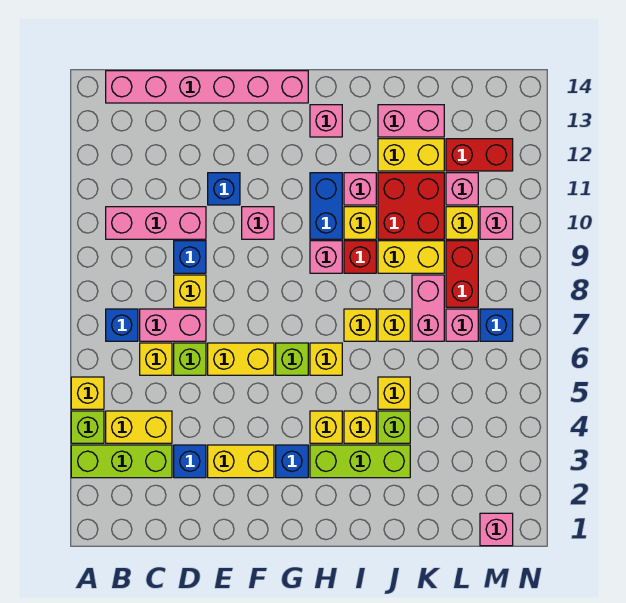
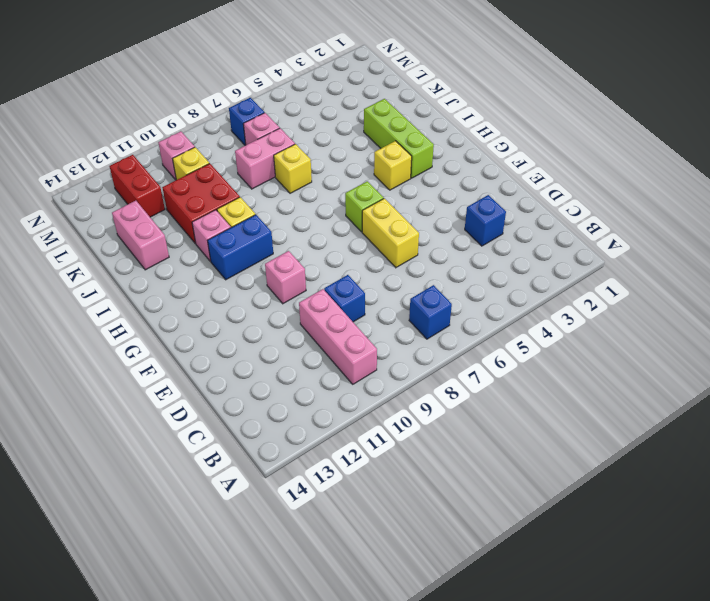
none -> lime 1x3 brick [71,445,172,478]
none -> lime 1x1 brick [71,411,104,443]
none -> yellow 1x1 brick [71,377,104,409]
none -> yellow 1x2 brick [106,411,172,443]

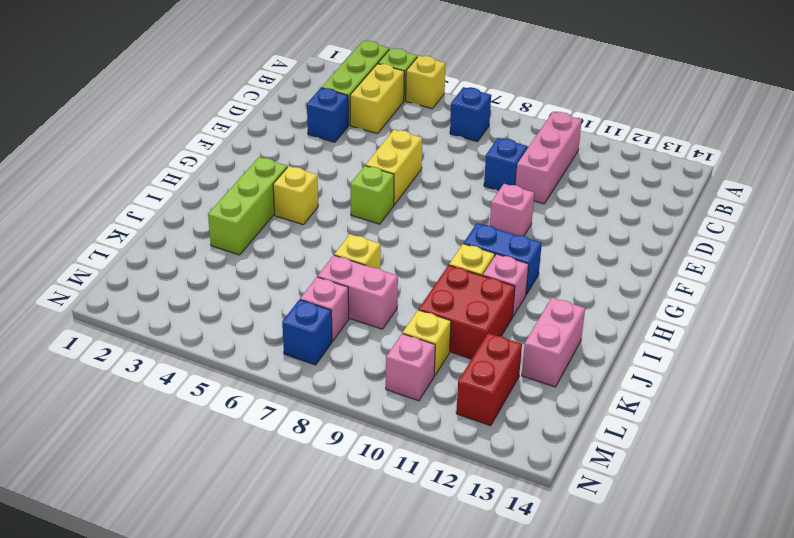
none -> pink 1x6 brick [106,71,308,103]
none -> yellow 1x1 brick [140,343,172,375]
none -> pink 1x2 brick [140,309,206,341]
none -> lime 1x1 brick [174,343,206,375]

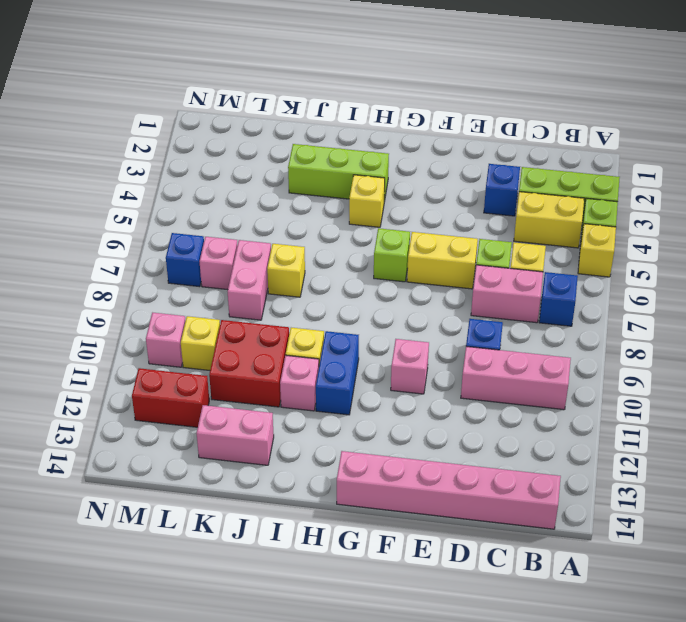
none -> yellow 1x1 brick [174,275,206,307]
none -> yellow 1x2 brick [208,445,274,478]
none -> blue 1x1 brick [208,173,240,205]
none -> blue 1x1 brick [276,445,308,478]

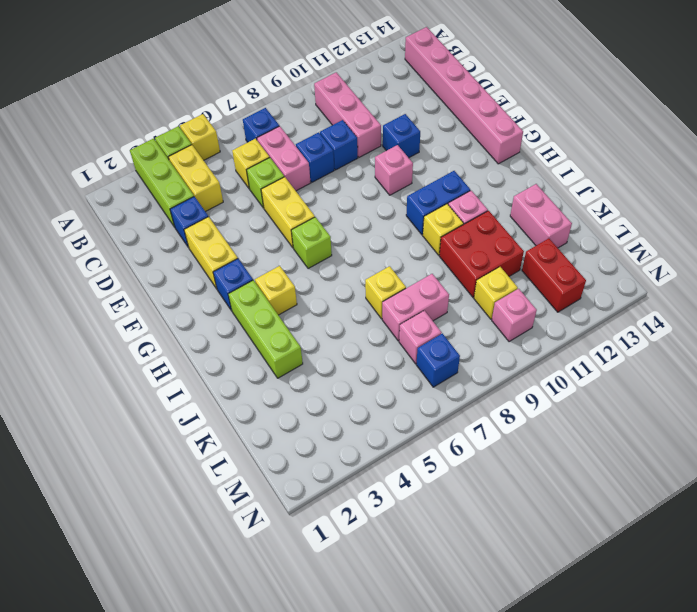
blue 1x1 brick [296,132,334,182] -> yellow 1x1 brick [174,275,206,307]
none -> yellow 1x1 brick [310,343,342,375]
none -> pink 1x1 brick [310,241,342,273]
none -> pink 1x1 brick [310,105,342,137]
none -> yellow 1x1 brick [344,411,376,443]

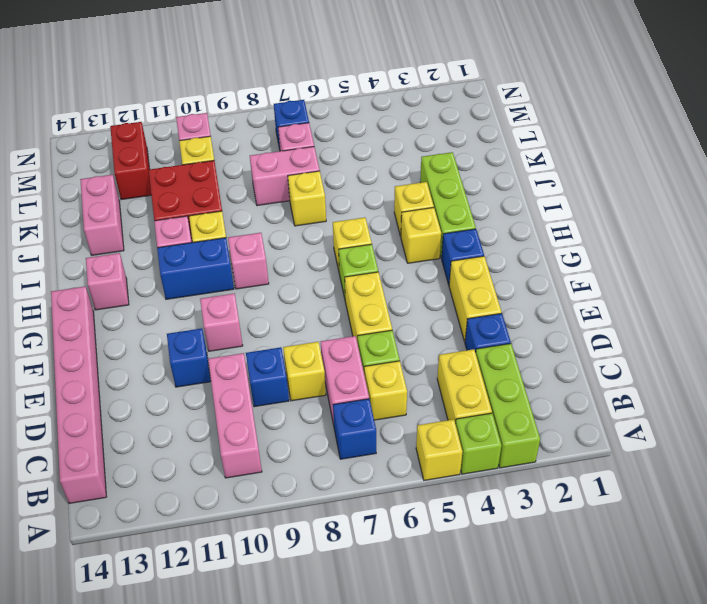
none -> yellow 1x1 brick [344,309,376,341]
none -> red 1x1 brick [344,241,376,273]
none -> lime 1x1 brick [378,411,410,443]
none -> yellow 1x1 brick [378,377,410,409]

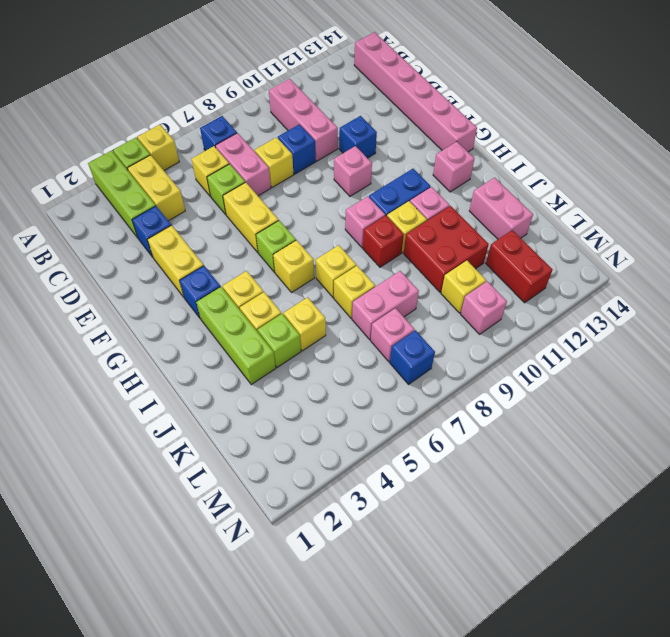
none -> yellow 1x2 brick [378,241,444,273]
none -> yellow 1x2 brick [378,139,444,171]
none -> red 1x2 brick [446,241,478,307]
none -> pink 1x1 brick [446,173,478,205]

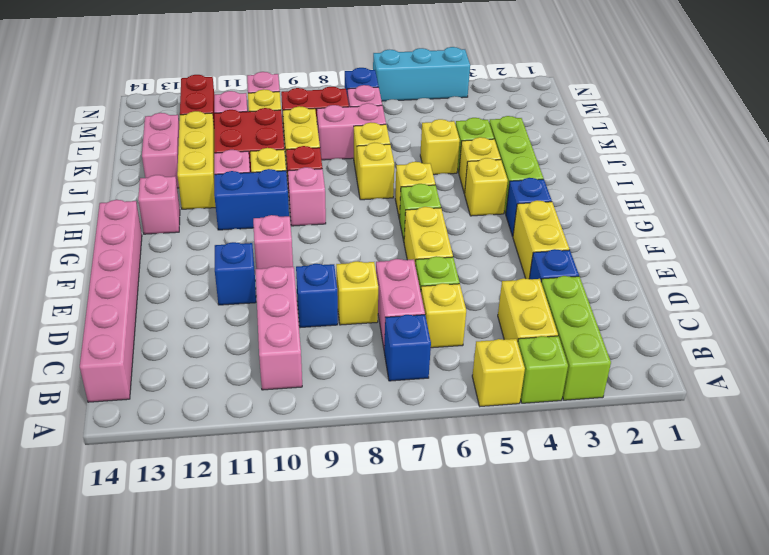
yellow 1x3 brick [177,111,216,209] -> yellow 1x2 brick [378,139,444,171]
cyan 1x3 brick [373,47,470,101] -> none
none -> pink 1x1 brick [480,513,513,546]

